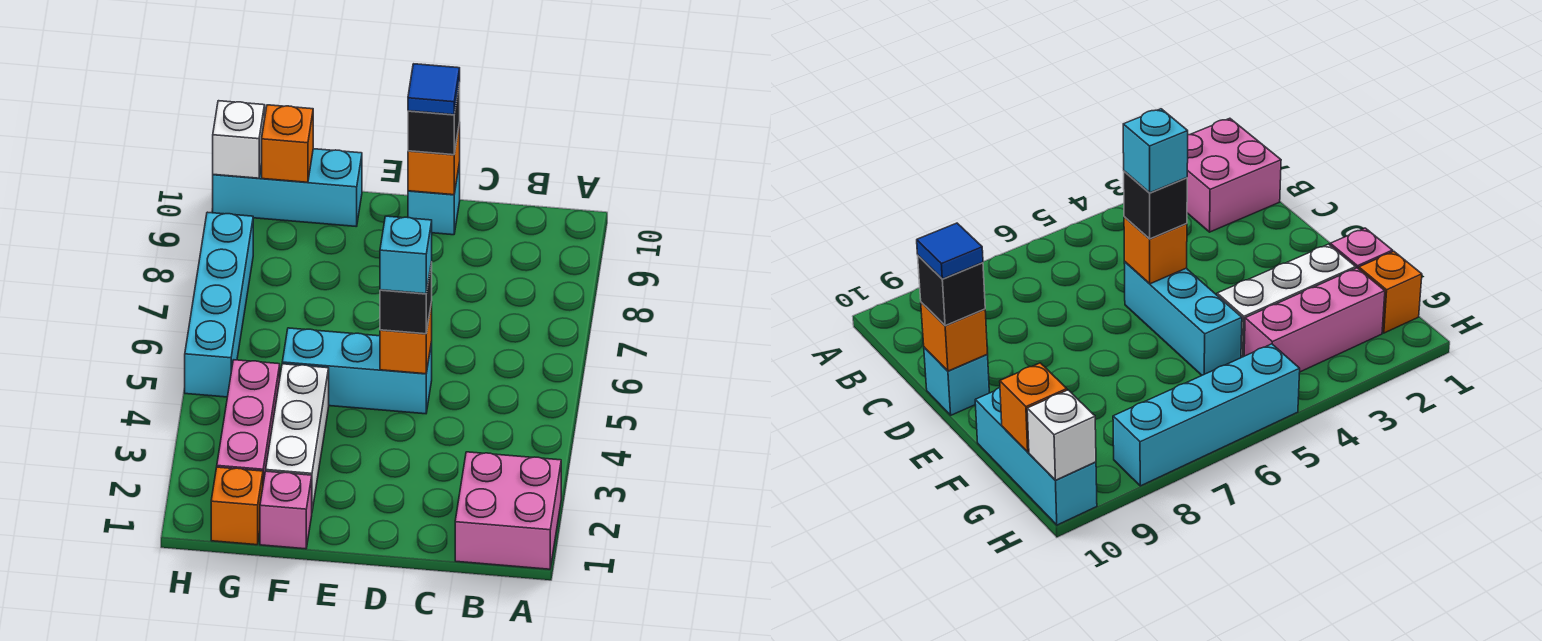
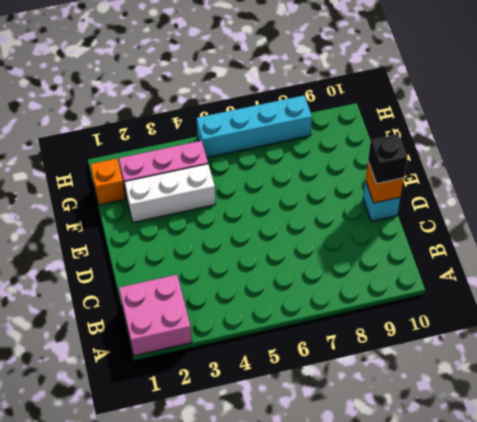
none -> cyan 1x3 brick [282,328,432,414]
none -> pink 1x1 brick [260,471,312,549]
none -> cyan 1x3 brick [213,149,362,227]

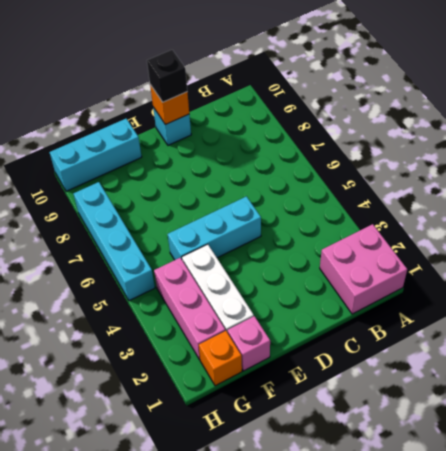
none -> orange 1x1 brick [380,302,432,374]
none -> orange 1x1 brick [262,105,313,182]
none -> white 1x1 brick [213,101,265,178]

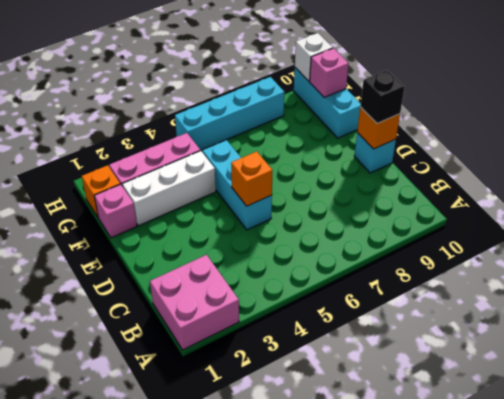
pink 1x1 brick [310,48,349,97] -> orange 1x1 brick [262,105,313,182]
none -> black 1x1 brick [380,262,432,334]
none -> cyan 1x1 brick [380,216,432,294]
none -> blue 1x1 tile [408,64,460,115]

